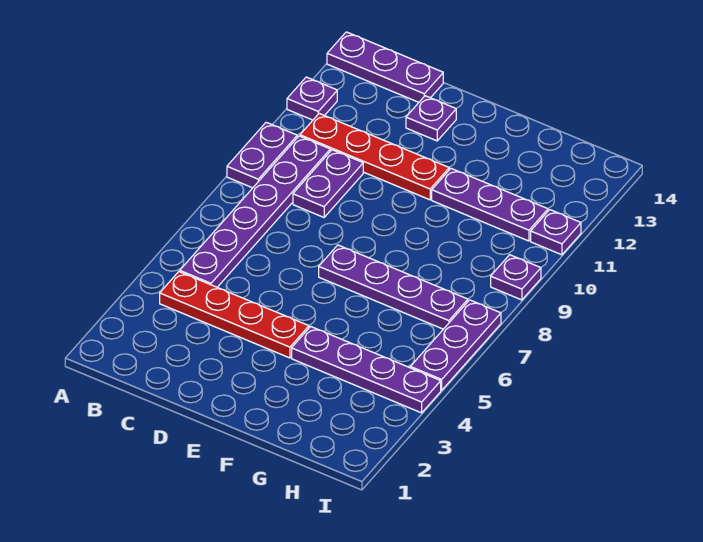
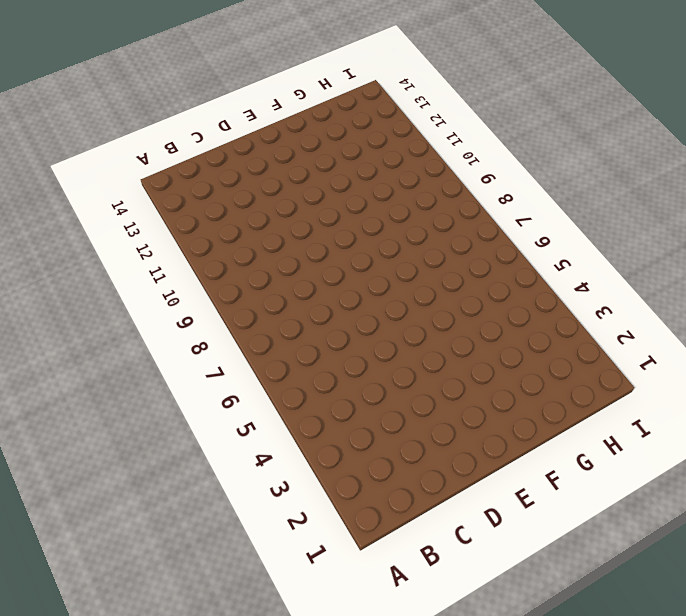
none -> purple 1x2 plate [227,122,297,188]
none -> purple 1x1 plate [287,77,337,120]
none -> purple 1x3 plate [327,32,443,102]

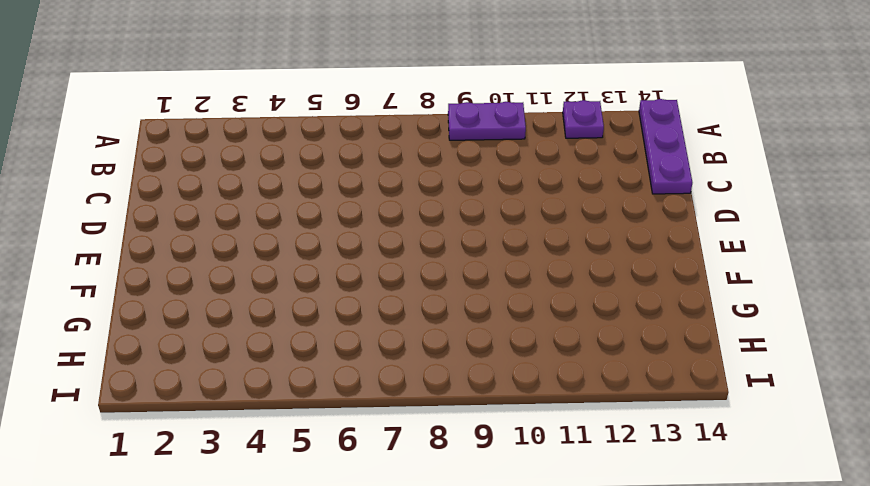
none -> red 1x4 plate [160,272,309,358]
none -> purple 1x6 plate [180,136,330,287]
none -> red 1x4 plate [300,114,449,200]

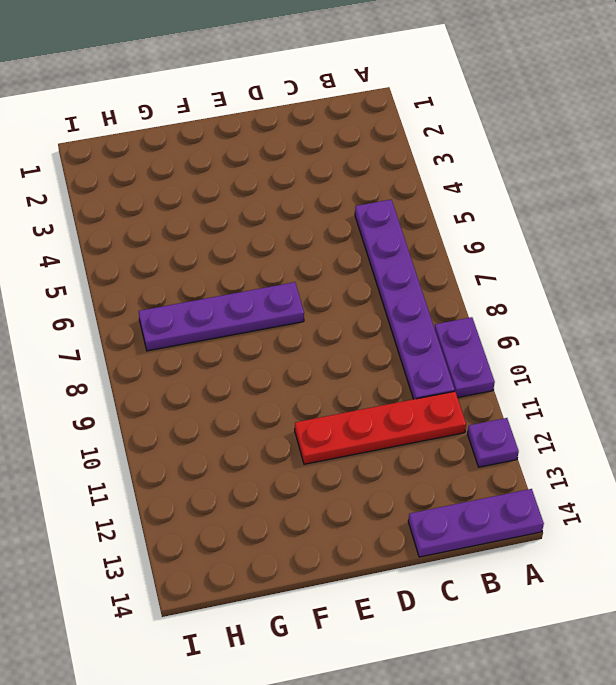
none -> red 1x4 plate [160,272,309,358]
none -> purple 1x2 plate [293,150,363,217]
none -> purple 1x1 plate [406,96,456,141]

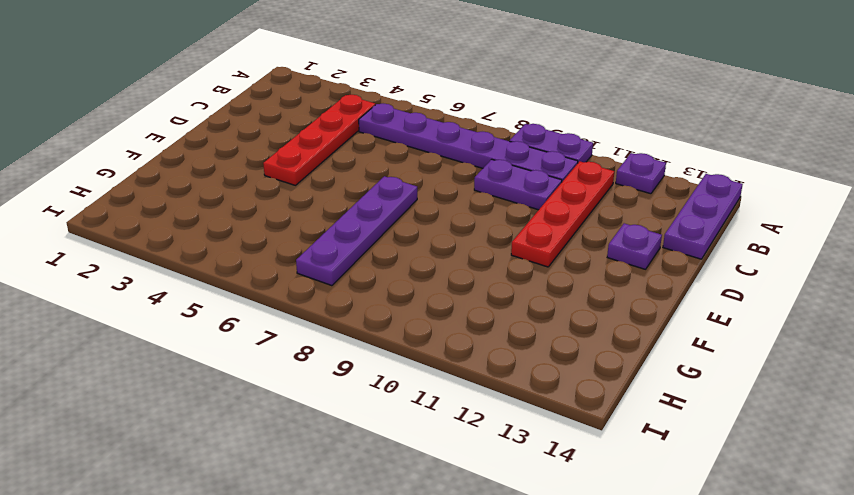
none -> purple 1x4 plate [292,327,441,413]
none -> purple 1x3 plate [432,169,548,241]
none -> purple 1x3 plate [410,300,501,390]

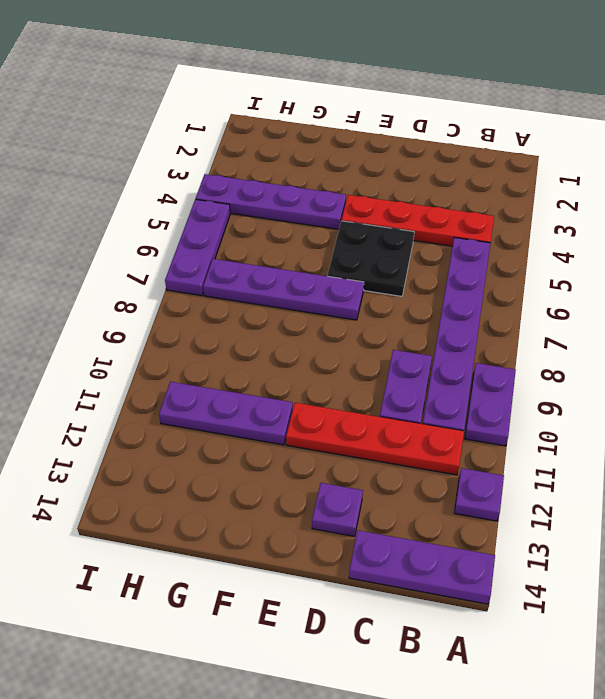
black 2x2 plate [327,221,414,296] -> none
none -> purple 1x1 plate [491,255,541,300]
none -> purple 1x1 plate [531,210,581,255]

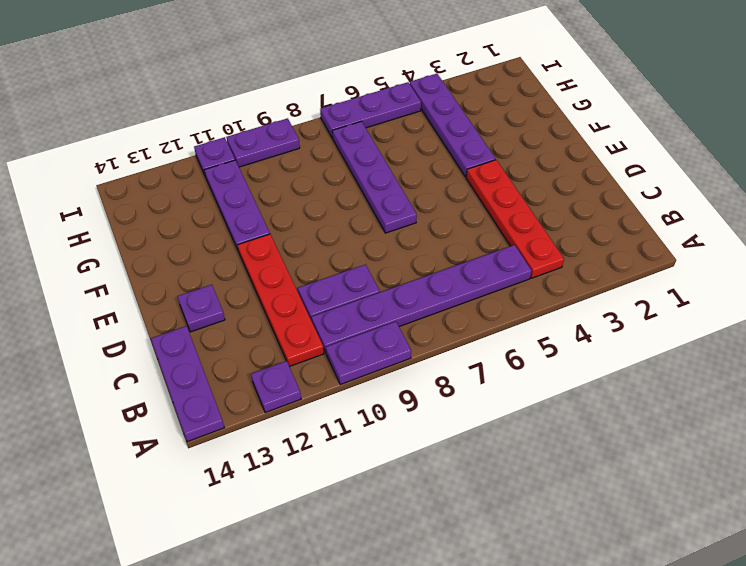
purple 1x2 plate [226,118,300,167] -> purple 1x1 plate [491,255,541,300]

